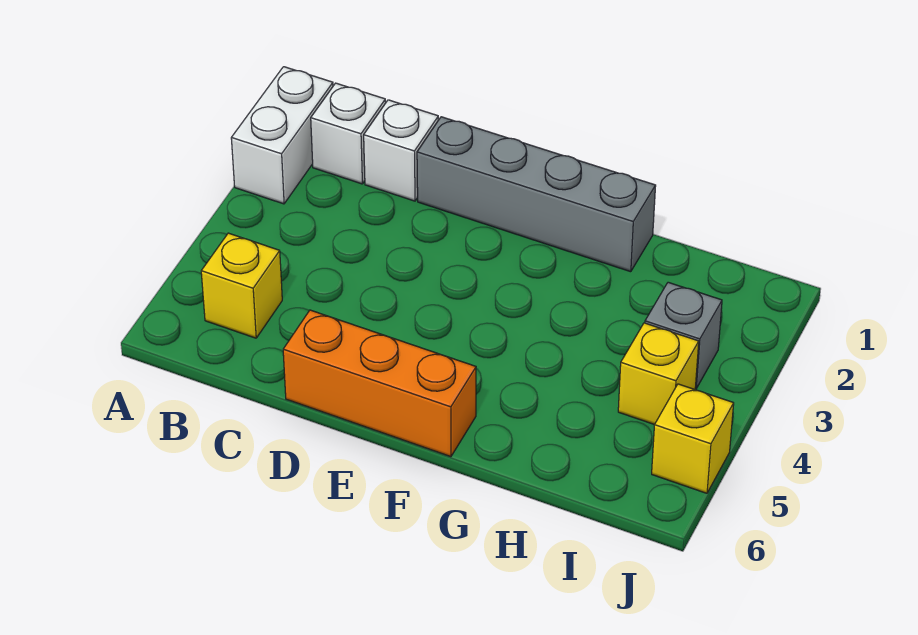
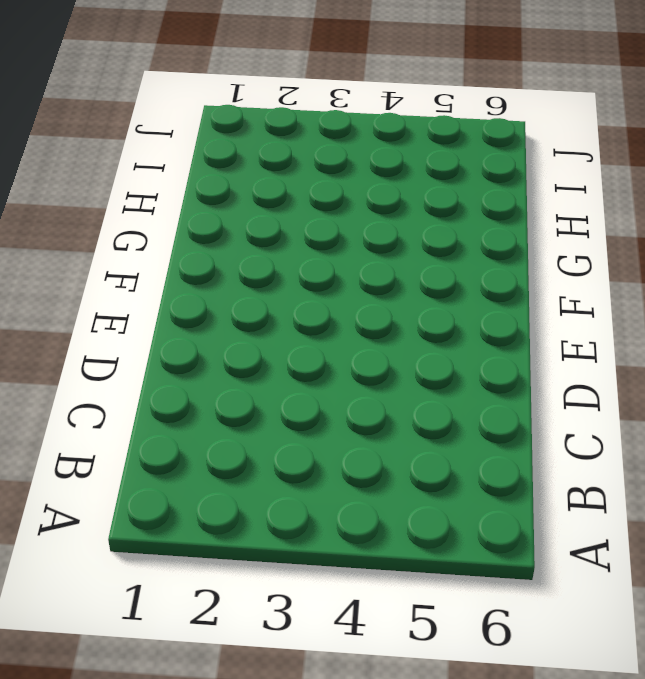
none -> white 1x2 brick [231,67,333,204]
none -> white 1x1 brick [311,83,386,184]

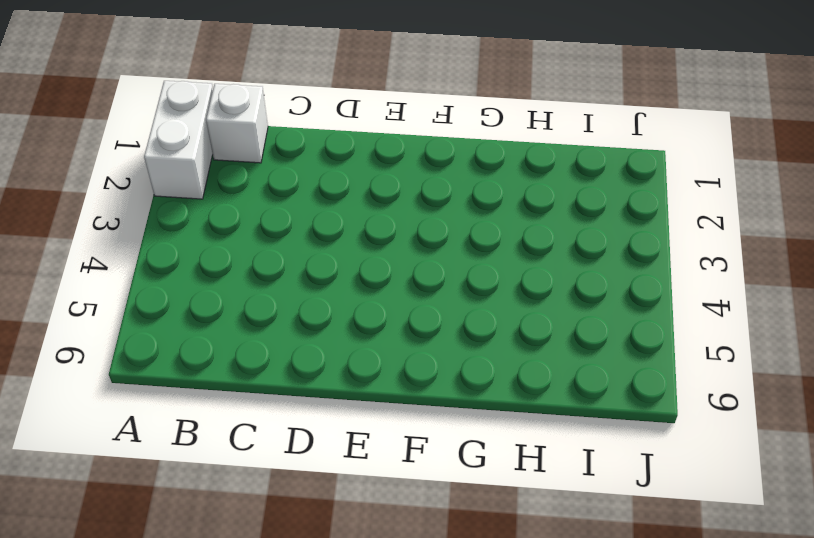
none -> yellow 1x1 brick [201,233,282,338]
none -> white 1x1 brick [364,100,438,201]

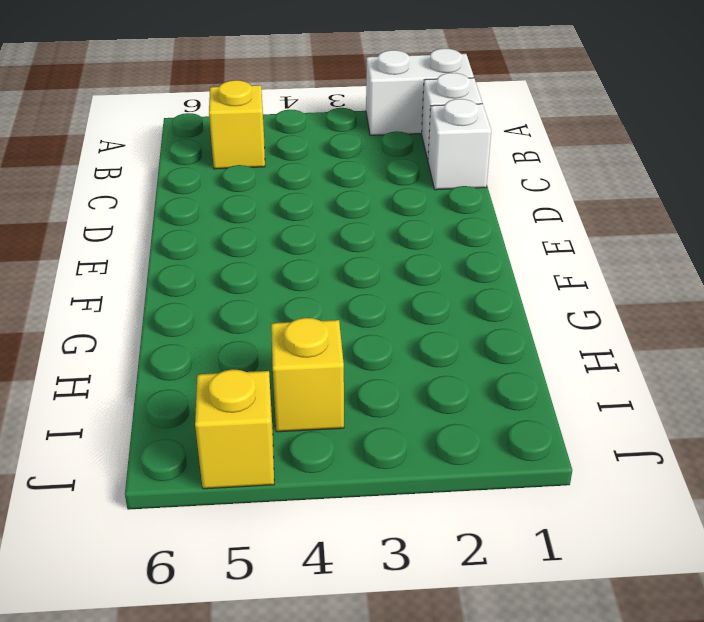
none -> grey 1x4 brick [417,117,656,272]
none -> orange 1x3 brick [283,310,476,457]

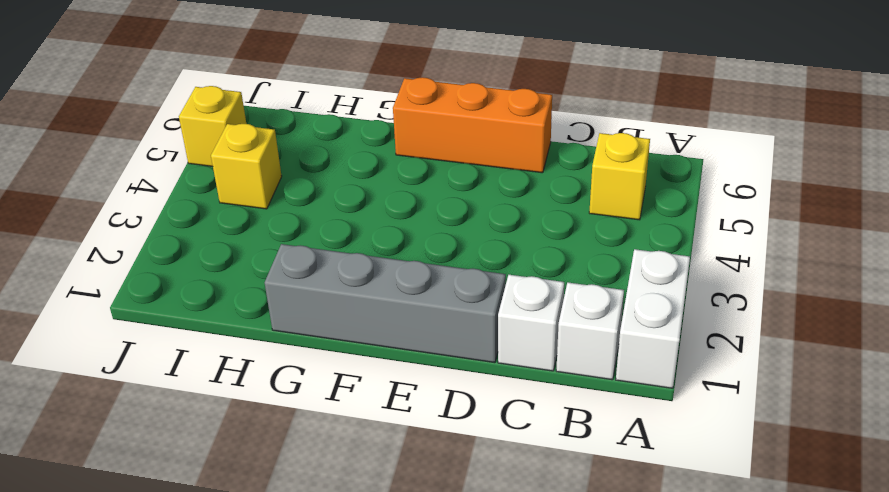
none -> grey 1x1 brick [645,282,722,389]

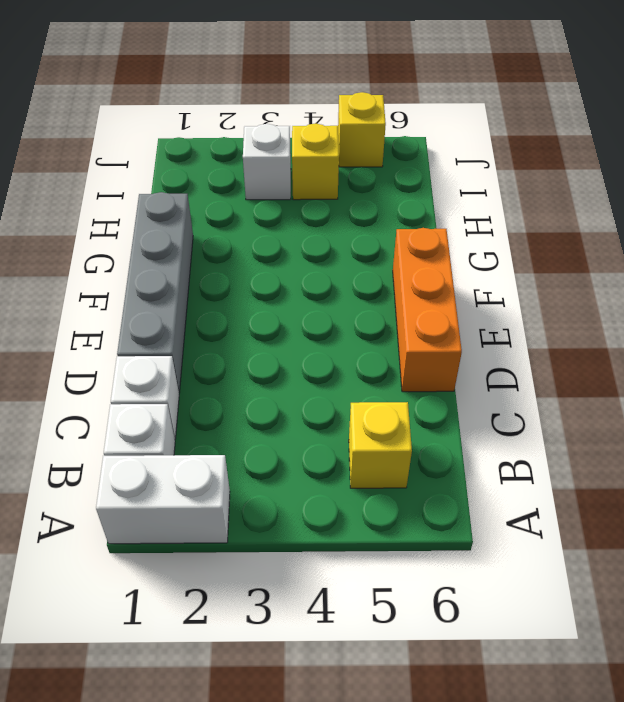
white 1x1 brick [243,124,291,200] -> grey 1x1 brick [645,282,722,389]

